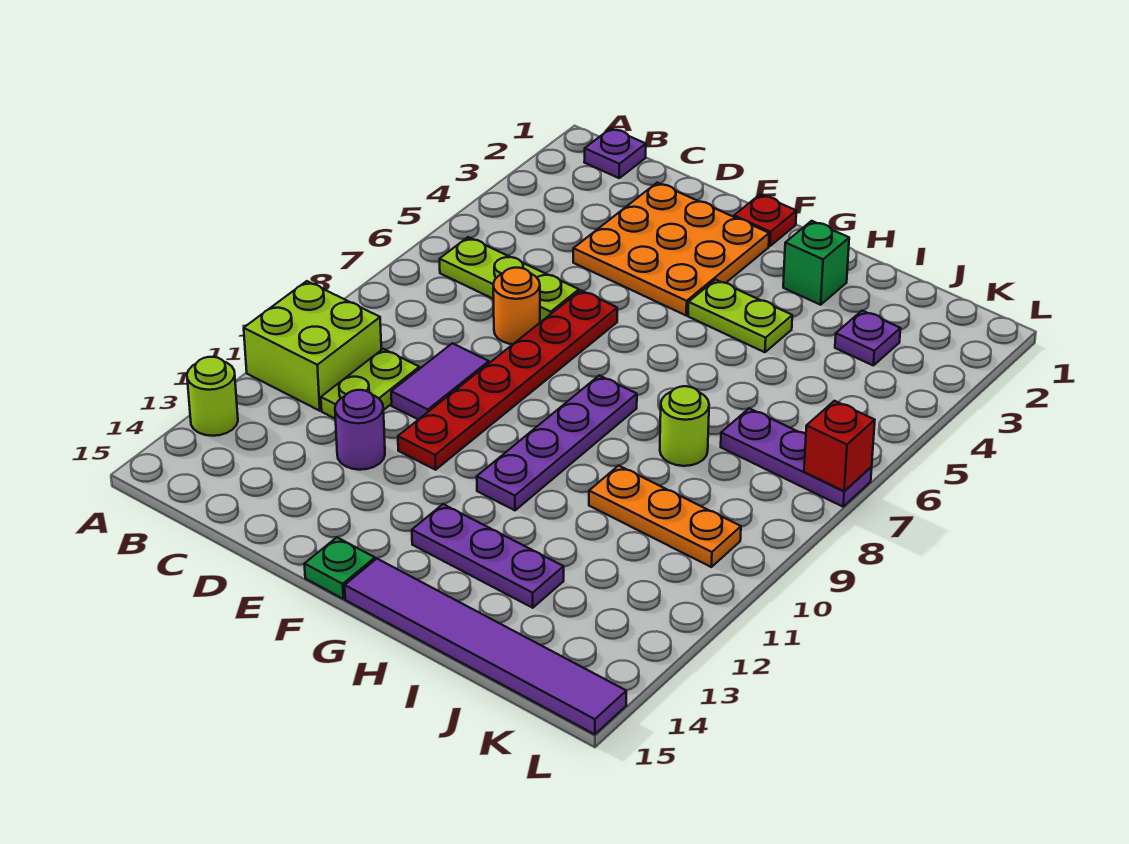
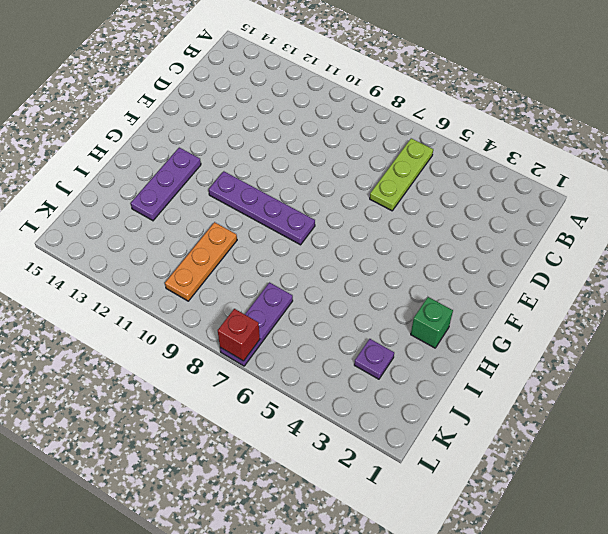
none -> lime 2x2 brick [244,281,381,411]
none -> lime 1x1 round brick [187,357,238,436]
none -> purple 1x1 plate [584,128,646,178]

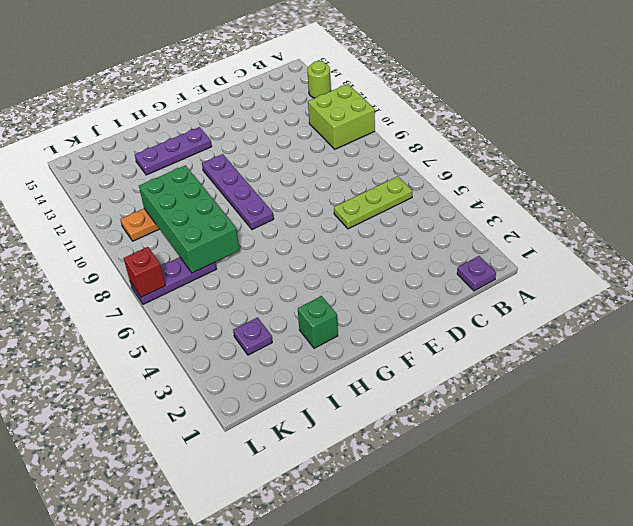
green 2x4 brick [139,165,239,273] -> none
none -> lime 1x2 plate [321,349,419,418]
none -> orange 3x3 plate [573,183,769,315]
none -> orange 1x1 round brick [493,268,540,344]

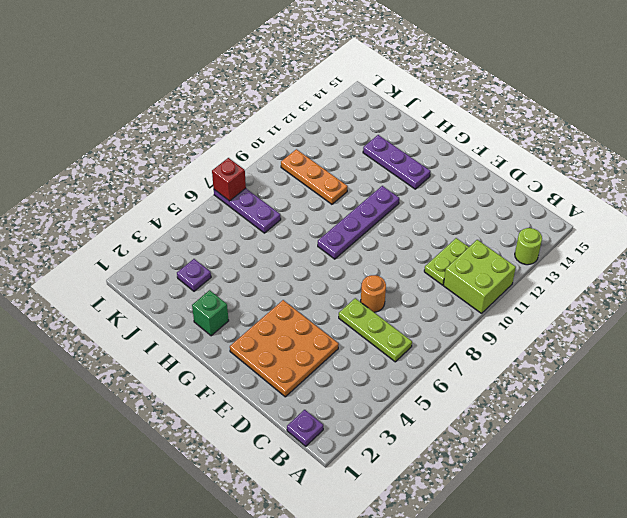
none -> purple 1x2 tile [391,343,489,420]
none -> purple 1x1 round brick [335,390,385,470]
none -> red 1x6 plate [398,290,617,470]

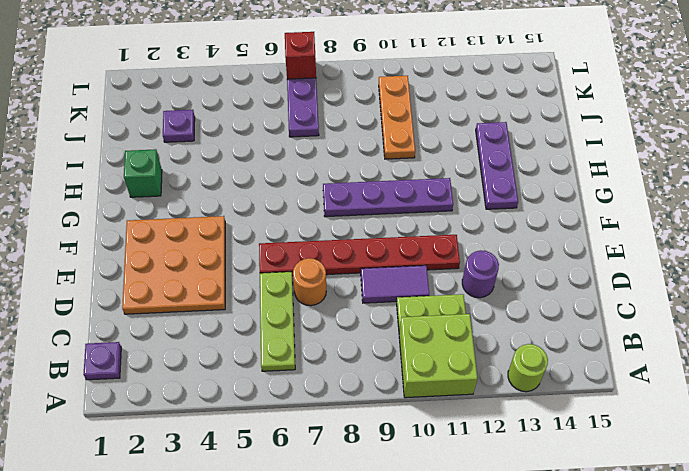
none -> red 1x1 plate [734,195,796,246]
none -> green 1x1 plate [305,537,375,599]
none -> lime 1x2 plate [688,280,792,352]

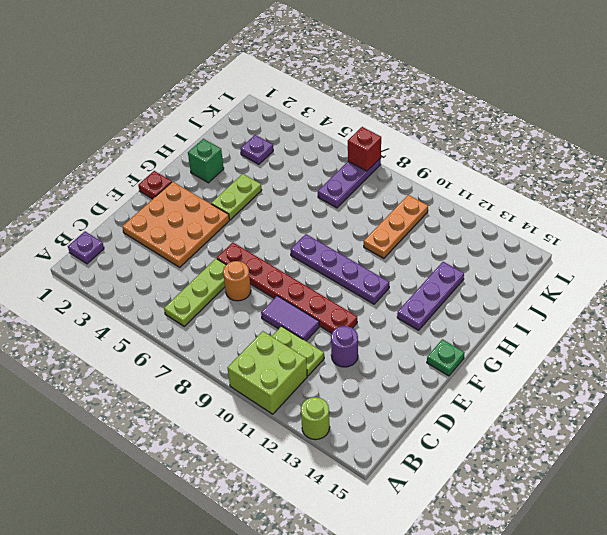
none -> purple 1x6 tile [345,559,626,734]
none -> lime 1x1 round brick [660,386,709,466]

